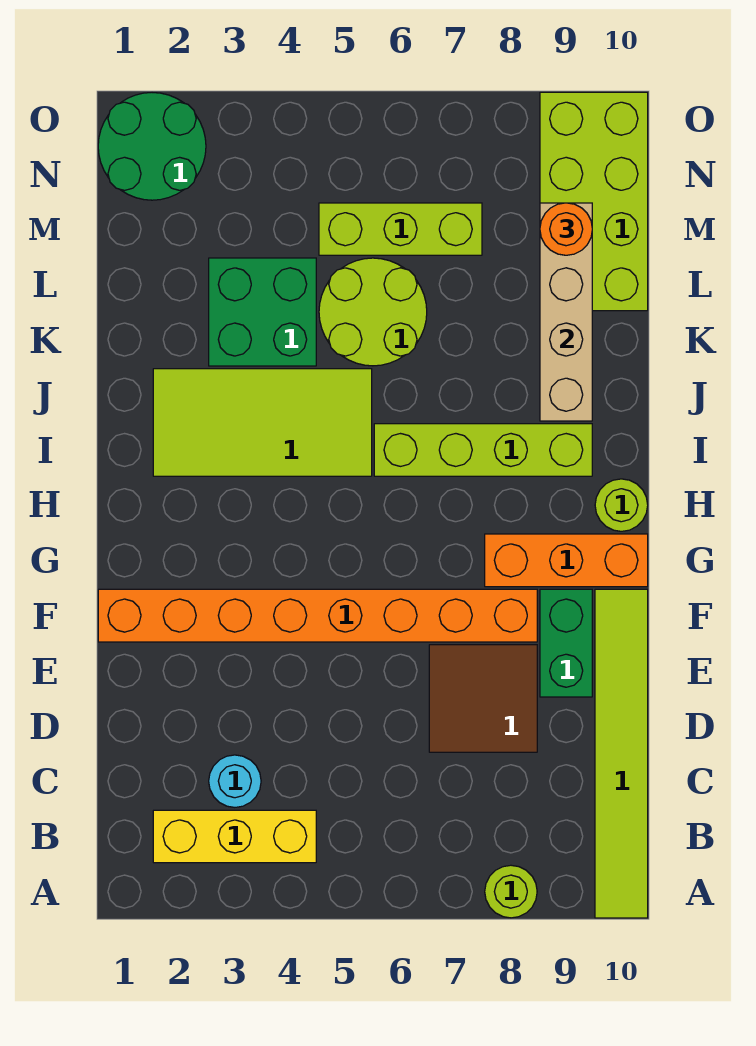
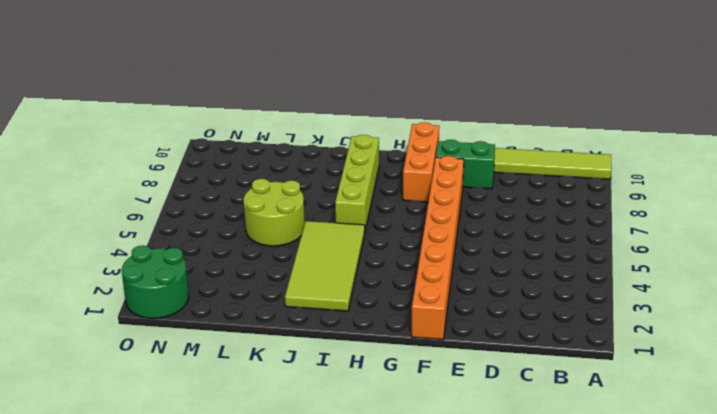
none -> lime 1x1 round brick [485,865,537,918]
none -> yellow 1x3 brick [153,810,316,863]
none -> cyan 1x1 round brick [209,755,261,807]

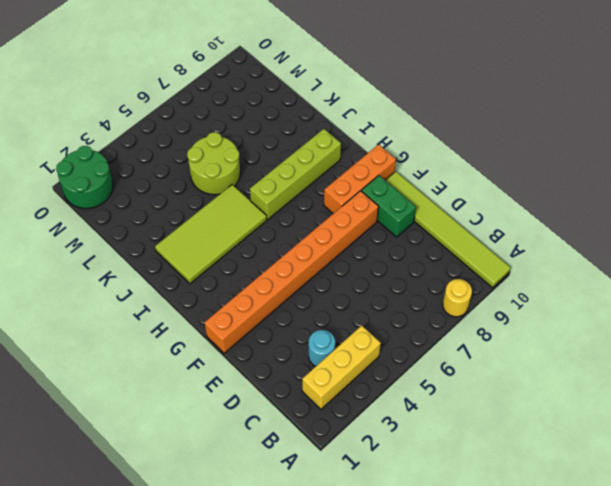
yellow 1x1 round brick [443,279,472,317] -> lime 1x1 round brick [485,865,537,918]
none -> brown 2x2 tile [429,645,537,752]
none -> lime 1x1 round brick [595,479,648,531]
none -> green 2x2 brick [209,258,316,366]

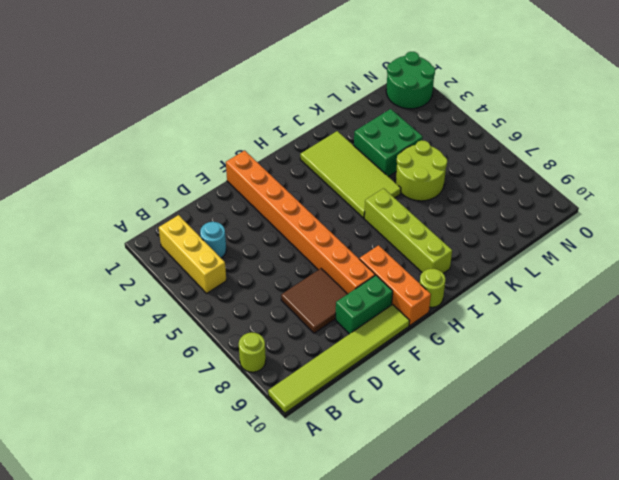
none -> lime 2x4 brick [540,92,648,311]
none -> lime 1x3 brick [319,203,482,255]
none -> tan 1x4 brick [540,203,592,421]

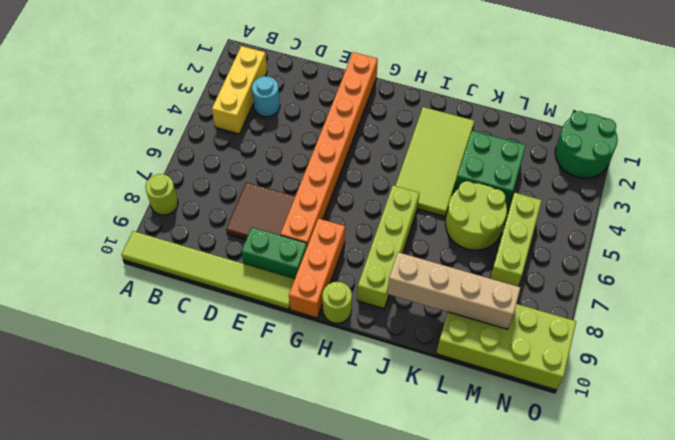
none -> orange 1x1 round brick [540,203,592,255]

